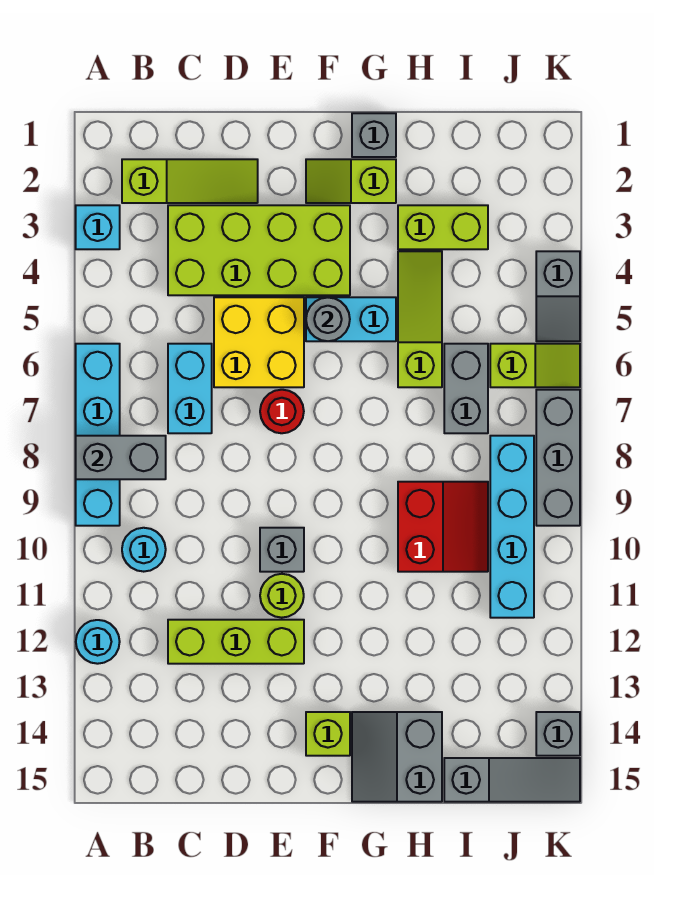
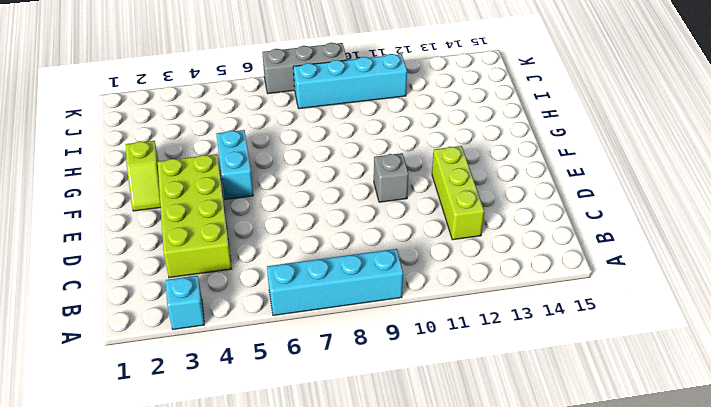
none -> cyan 1x1 round brick [76,620,120,664]
none -> lime 1x3 slope [122,159,258,203]
none -> cyan 1x1 round brick [122,528,166,572]

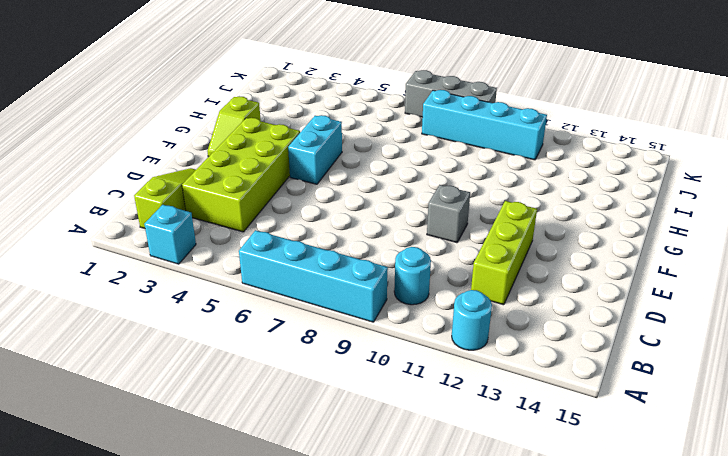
none -> cyan 1x2 brick [168,344,212,433]
none -> yellow 2x2 brick [214,297,304,387]
none -> red 1x1 round brick [260,390,304,433]

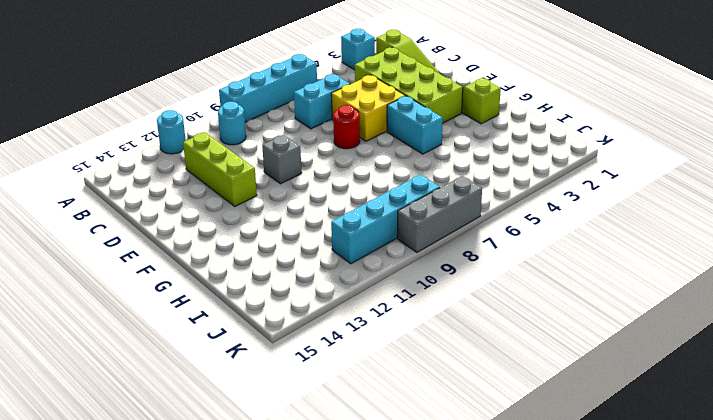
none -> lime 1x1 round brick [260,574,304,618]
none -> lime 1x1 brick [306,712,350,756]
none -> grey 1x1 brick [352,113,396,157]

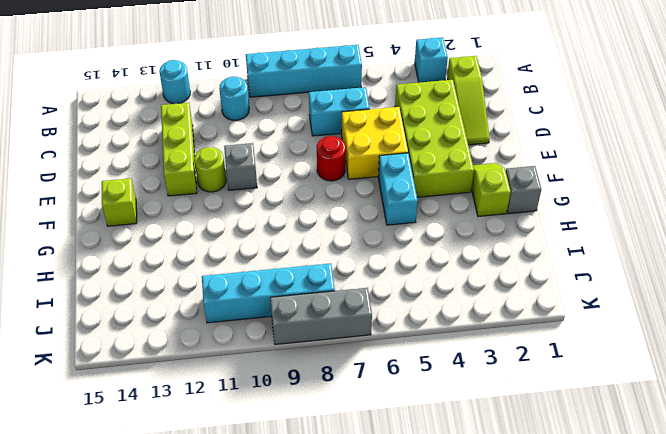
none -> grey 2x2 slope [352,712,442,802]
none -> lime 1x2 brick [398,205,488,249]
none -> lime 1x3 slope [398,251,442,387]

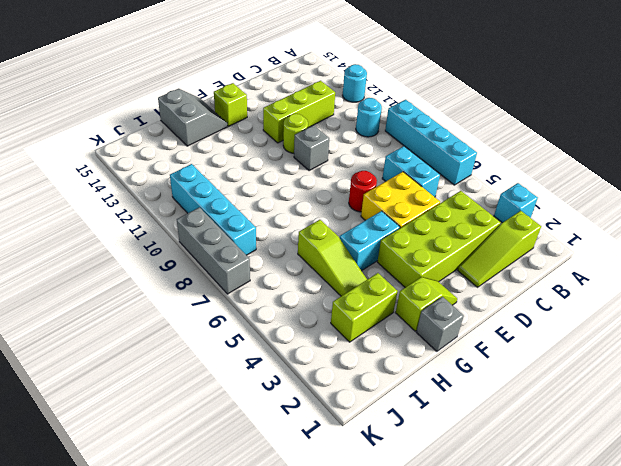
none -> red 2x2 slope [398,482,488,572]
none -> grey 1x2 brick [444,344,488,433]
none -> grey 1x3 slope [444,758,580,802]

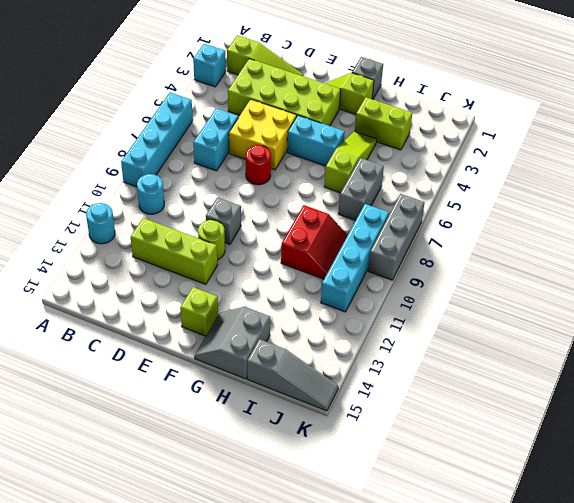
none -> lime 1x2 slope [490,344,580,387]
none -> grey 1x2 slope [536,251,580,341]
none -> grey 1x1 brick [536,712,580,756]

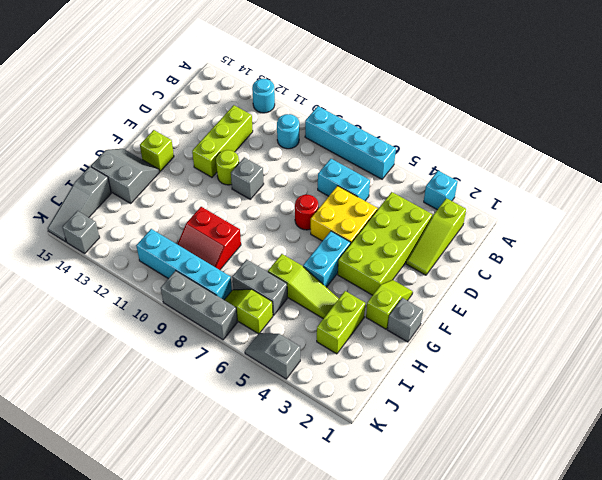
lime 1x2 slope [225,289,273,334] -> lime 1x2 slope turned to [490,344,580,387]
none -> grey 1x2 brick [76,436,166,479]
none -> grey 1x1 round brick [306,297,350,341]

